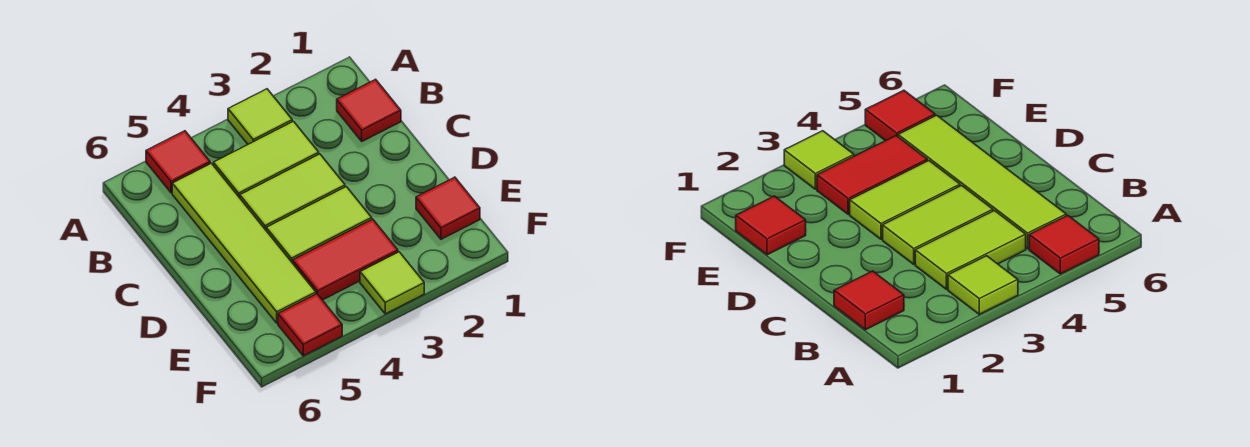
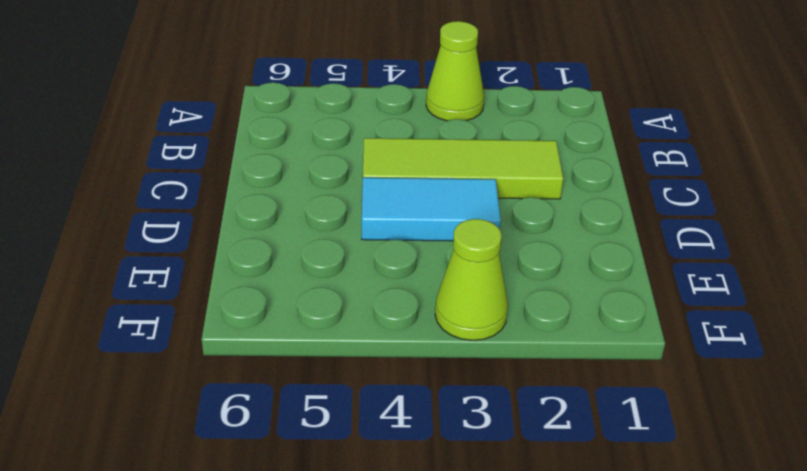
lime 1x1 cone [426,21,484,121] -> lime 1x1 tile [228,89,292,144]
lime 1x3 tile [363,138,563,199] -> lime 1x2 tile [240,154,345,230]
cyan 1x2 tile [362,178,501,241] -> lime 1x2 tile [266,187,372,263]
lime 1x1 cone [435,219,508,340] -> lime 1x1 tile [360,252,424,314]
none -> red 1x1 tile [146,131,210,193]
none -> red 1x1 tile [337,79,401,141]

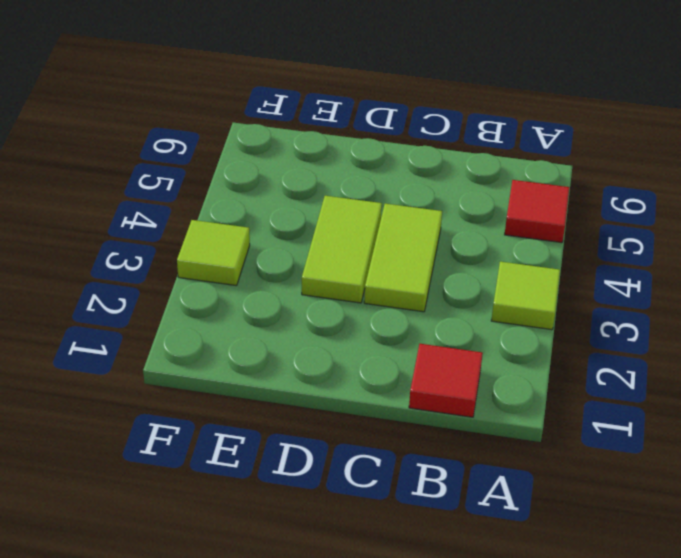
none -> lime 1x2 tile [213,121,319,198]
none -> lime 1x4 tile [172,163,316,323]

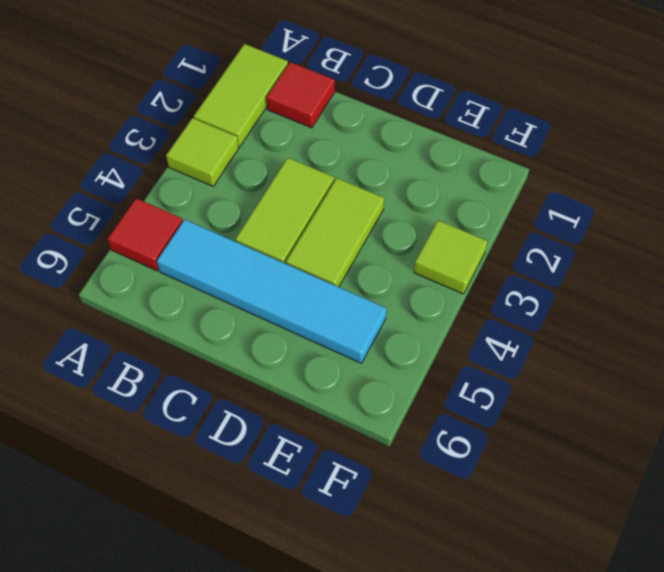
lime 1x2 tile [194,44,288,147] -> lime 1x2 tile moved to [213,121,319,198]
cyan 1x4 tile [157,220,387,363] -> lime 1x4 tile [172,163,316,323]
none -> red 1x1 tile [416,177,480,239]
none -> red 1x2 tile [293,219,398,300]

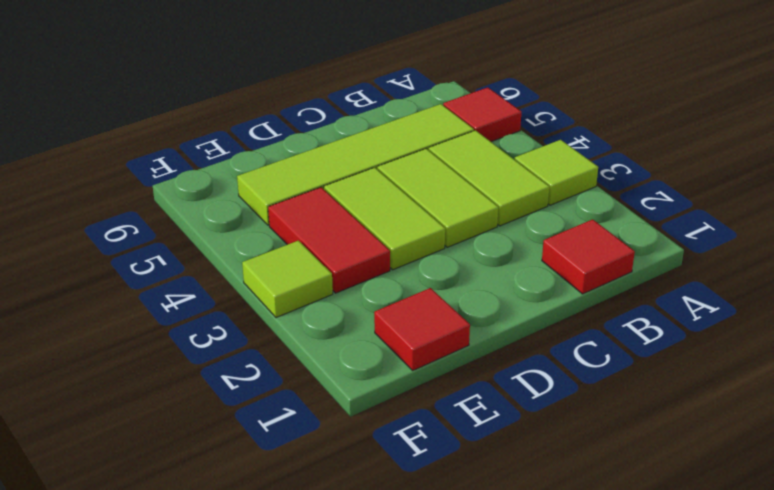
none -> red 1x1 tile [278,294,342,356]

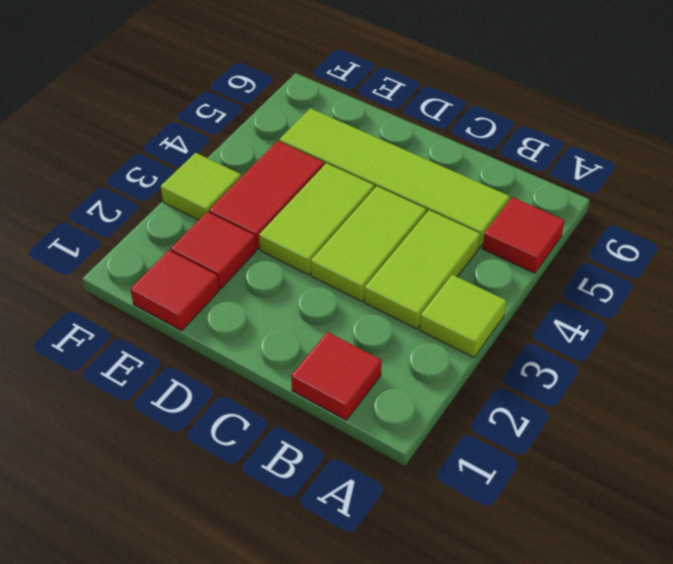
red 1x1 tile [171,212,256,289] -> red 1x1 tile moved to [278,294,342,356]

